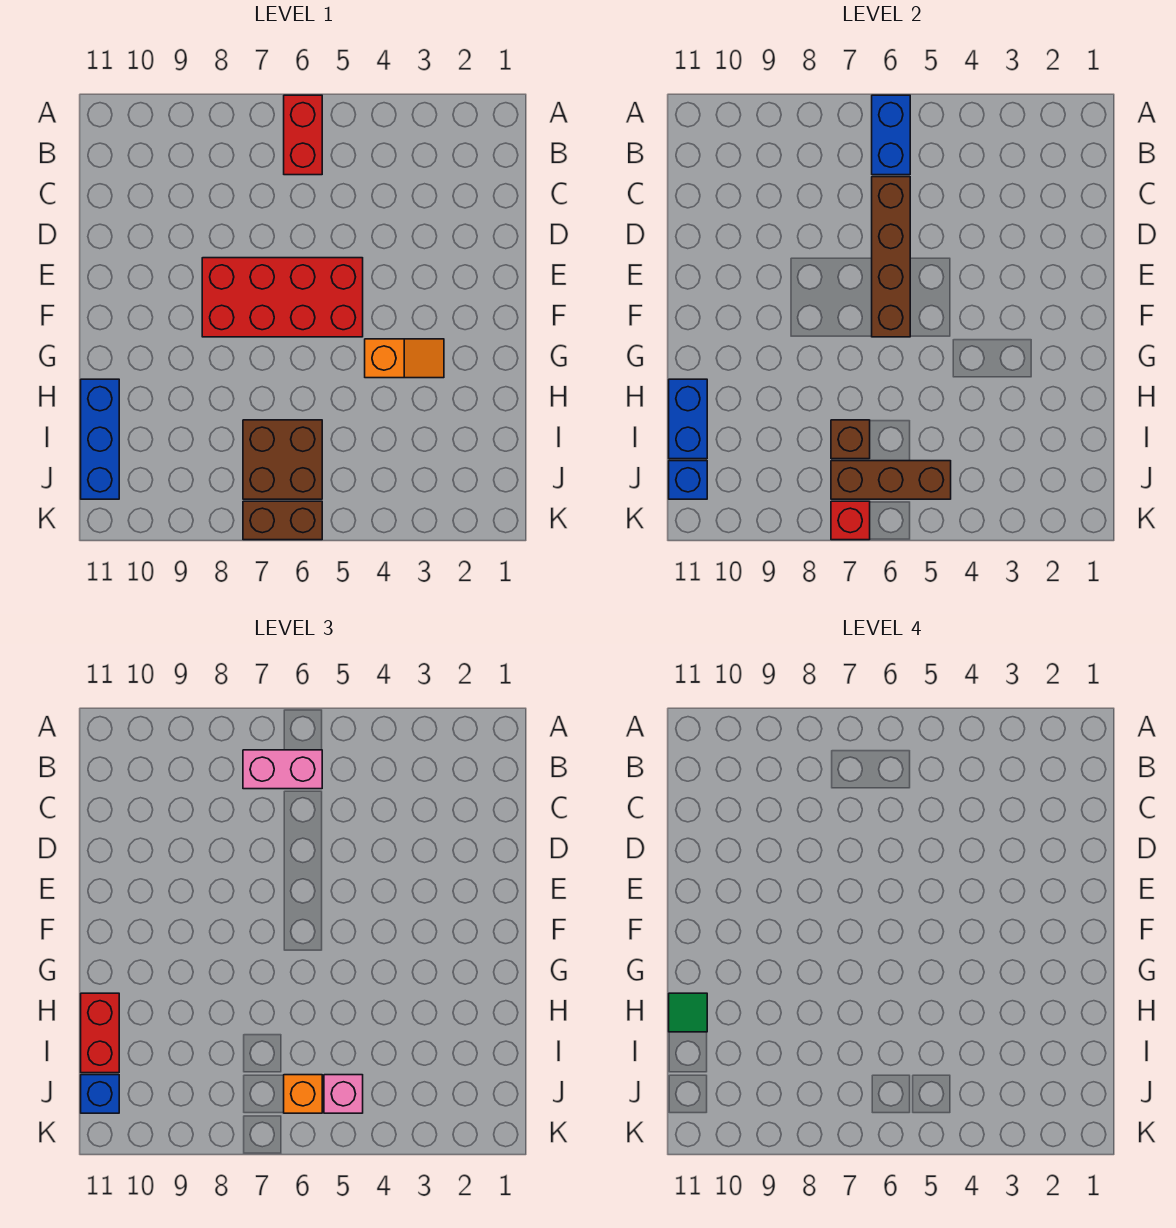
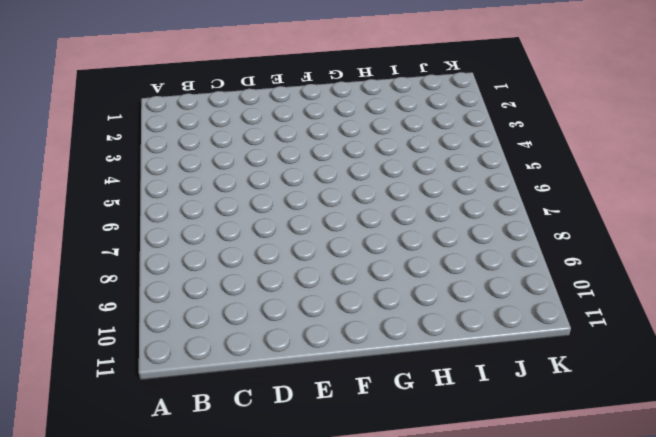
none -> red 1x2 brick [284,95,322,175]
none -> red 2x4 brick [202,258,363,337]
none -> orange 1x2 slope [365,339,444,378]

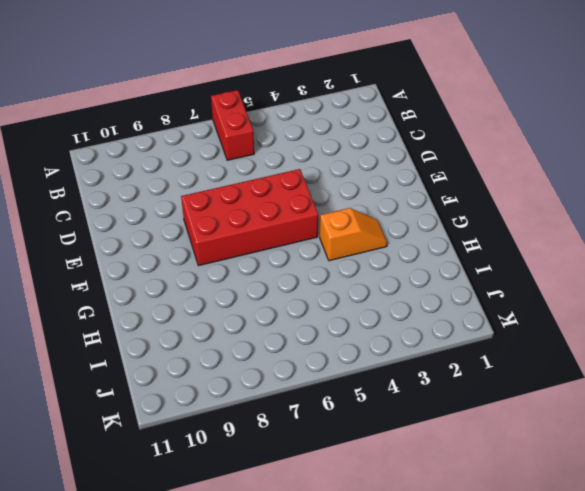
none -> blue 1x3 brick [81,379,119,499]
none -> brown 2x2 brick [243,420,322,499]
none -> brown 1x2 brick [243,501,322,540]

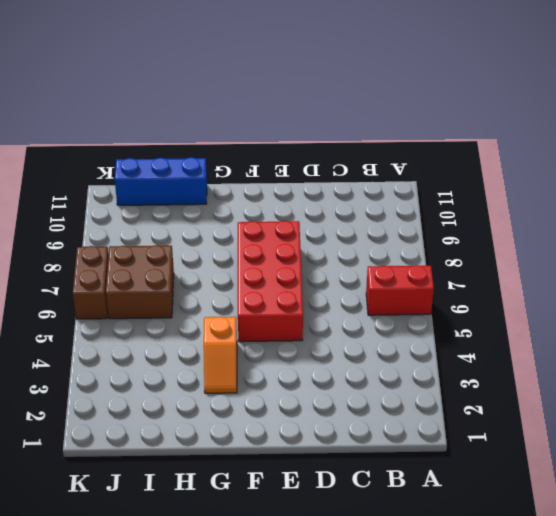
none -> blue 1x2 brick [872,95,910,175]
none -> brown 1x4 brick [872,177,910,337]
none -> blue 1x2 brick [669,379,707,459]

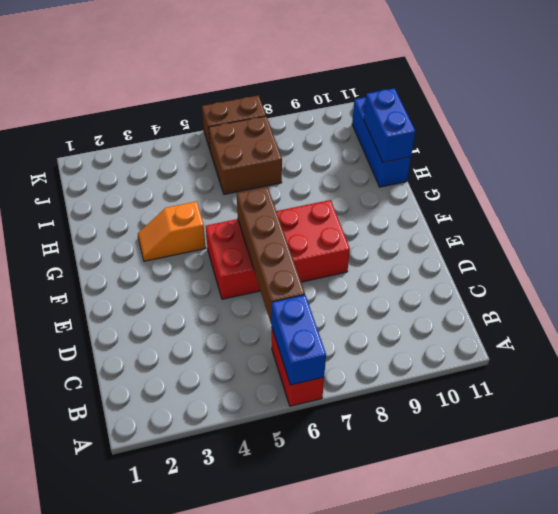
none -> brown 1x1 brick [831,420,870,459]
none -> brown 1x3 brick [831,461,951,499]
none -> blue 1x1 brick [669,461,707,499]

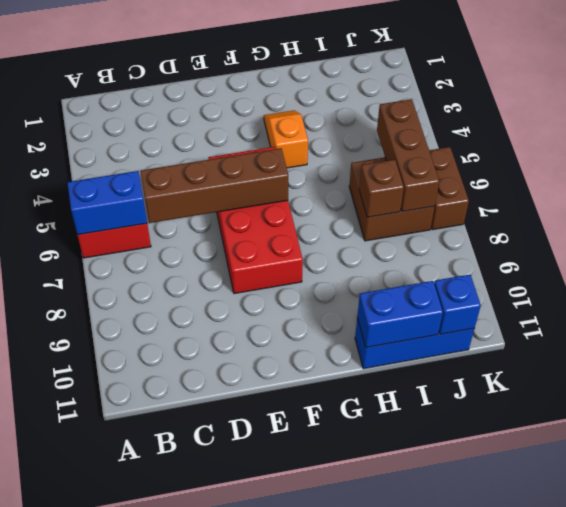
none -> red 1x1 brick [831,501,870,540]
none -> pink 1x2 brick [243,750,322,789]
none -> red 1x2 brick [81,993,119,1073]

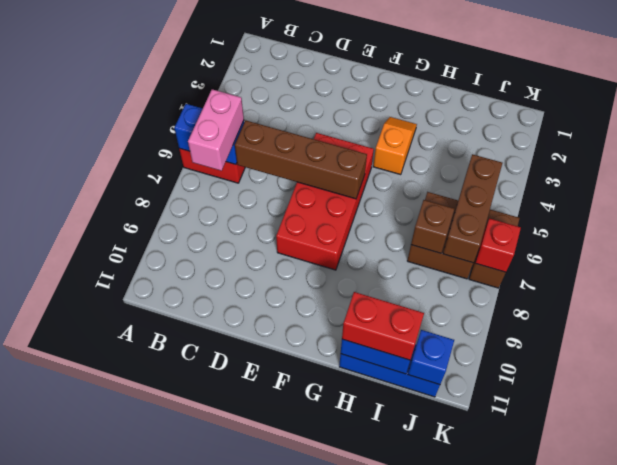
none -> pink 1x1 brick [324,1075,363,1113]
none -> orange 1x1 brick [284,1075,322,1113]
none -> blue 1x1 brick [81,1075,119,1113]

